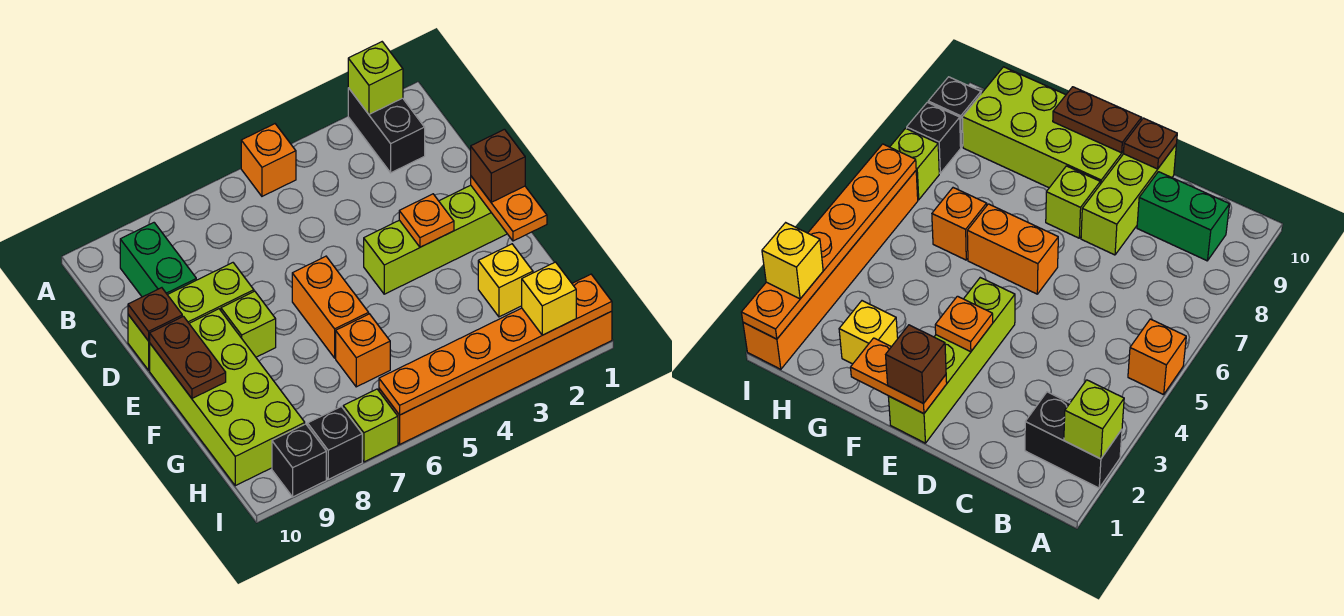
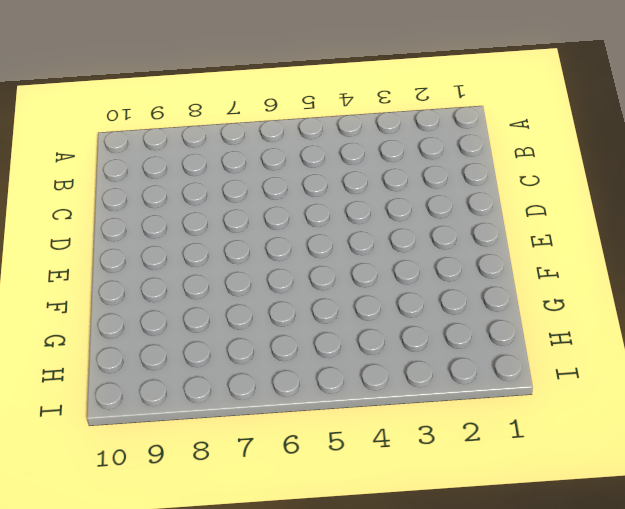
none -> black 1x2 brick [348,88,425,173]
none -> orange 1x1 brick [241,124,296,196]
none -> green 1x2 brick [120,223,196,297]

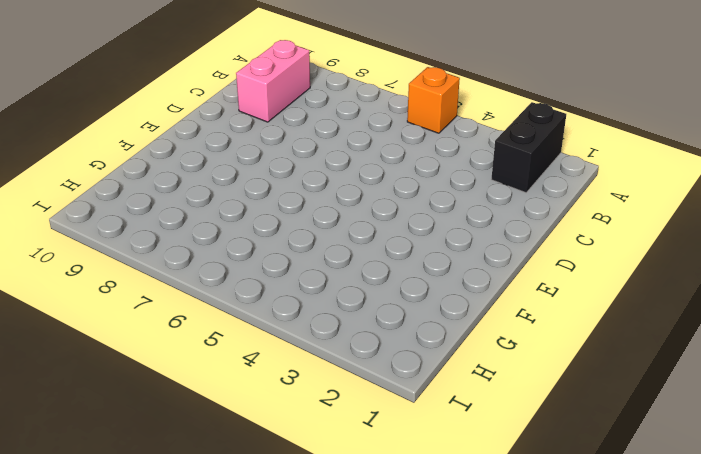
pink 1x2 brick [236,40,310,122] -> green 1x2 brick [120,223,196,297]
none -> lime 1x3 brick [128,263,254,370]
none -> lime 1x4 brick [364,185,507,294]
none -> orange 1x2 brick [292,256,369,358]

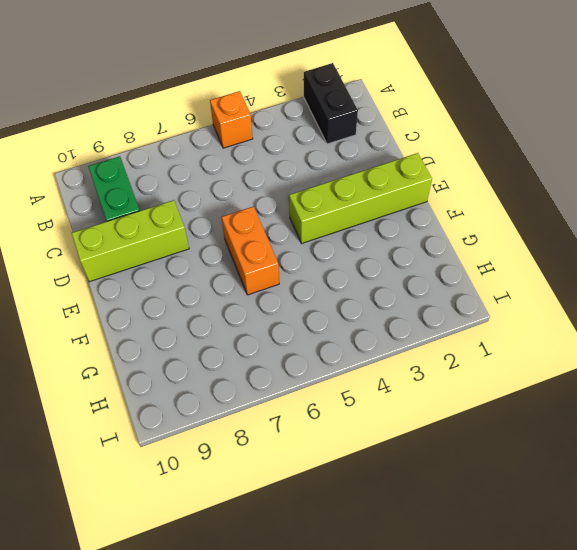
none -> lime 1x1 brick [221,291,276,357]
none -> lime 2x4 brick [150,309,305,486]
none -> yellow 1x1 brick [478,244,533,317]

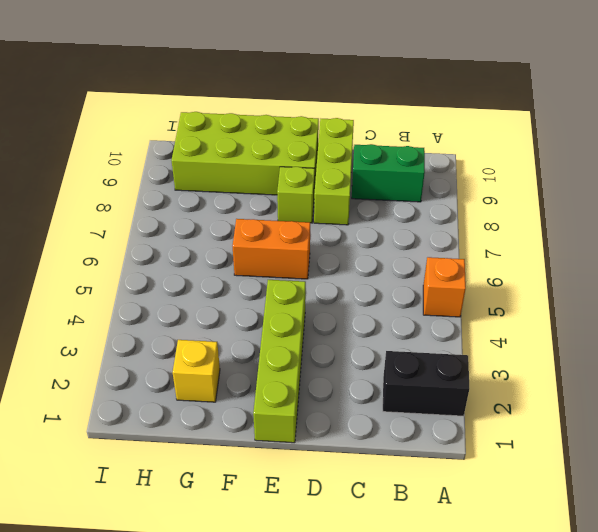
none -> orange 1x1 brick [336,314,390,387]
none -> orange 1x6 brick [379,311,612,444]
none -> lime 1x1 brick [343,389,398,462]

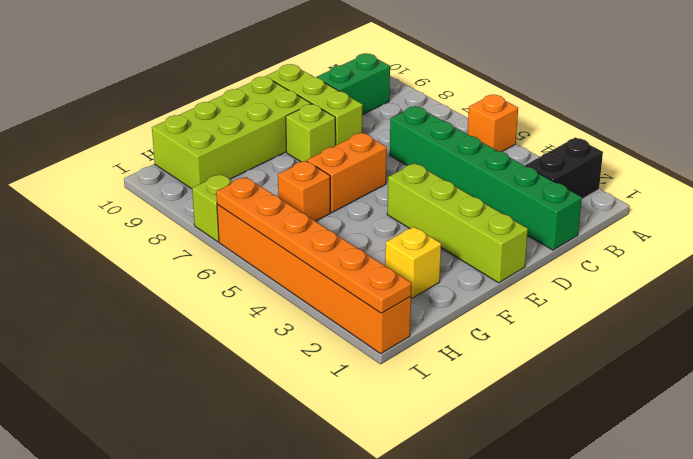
green 1x6 brick [390,106,582,250] -> none
none -> black 1x1 brick [308,407,362,479]
none -> black 1x1 brick [272,424,326,497]
none -> lime 1x1 brick [348,42,403,114]

